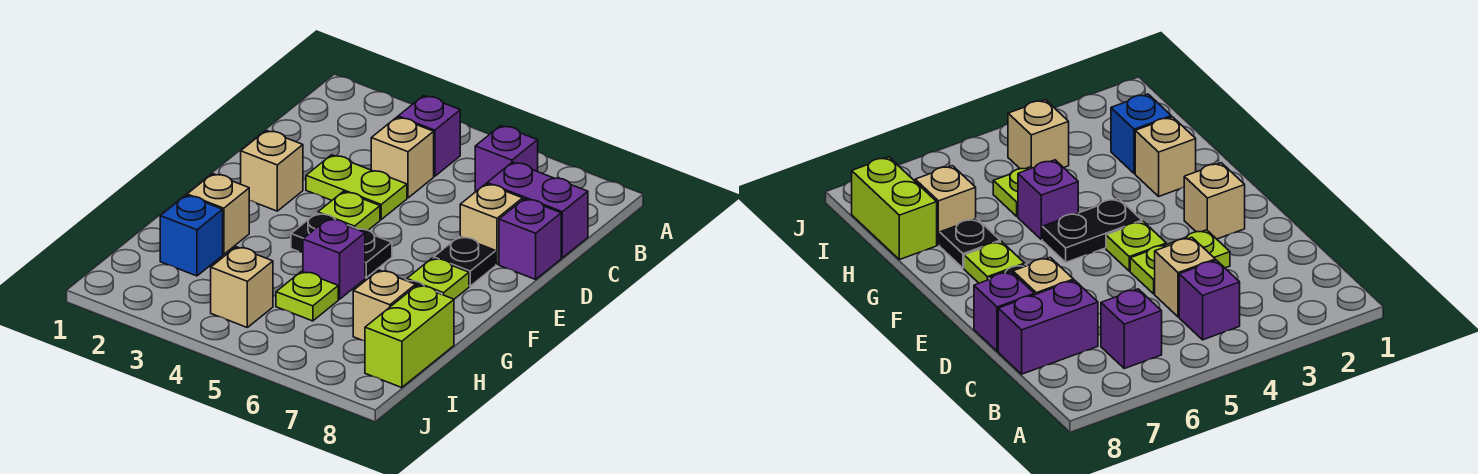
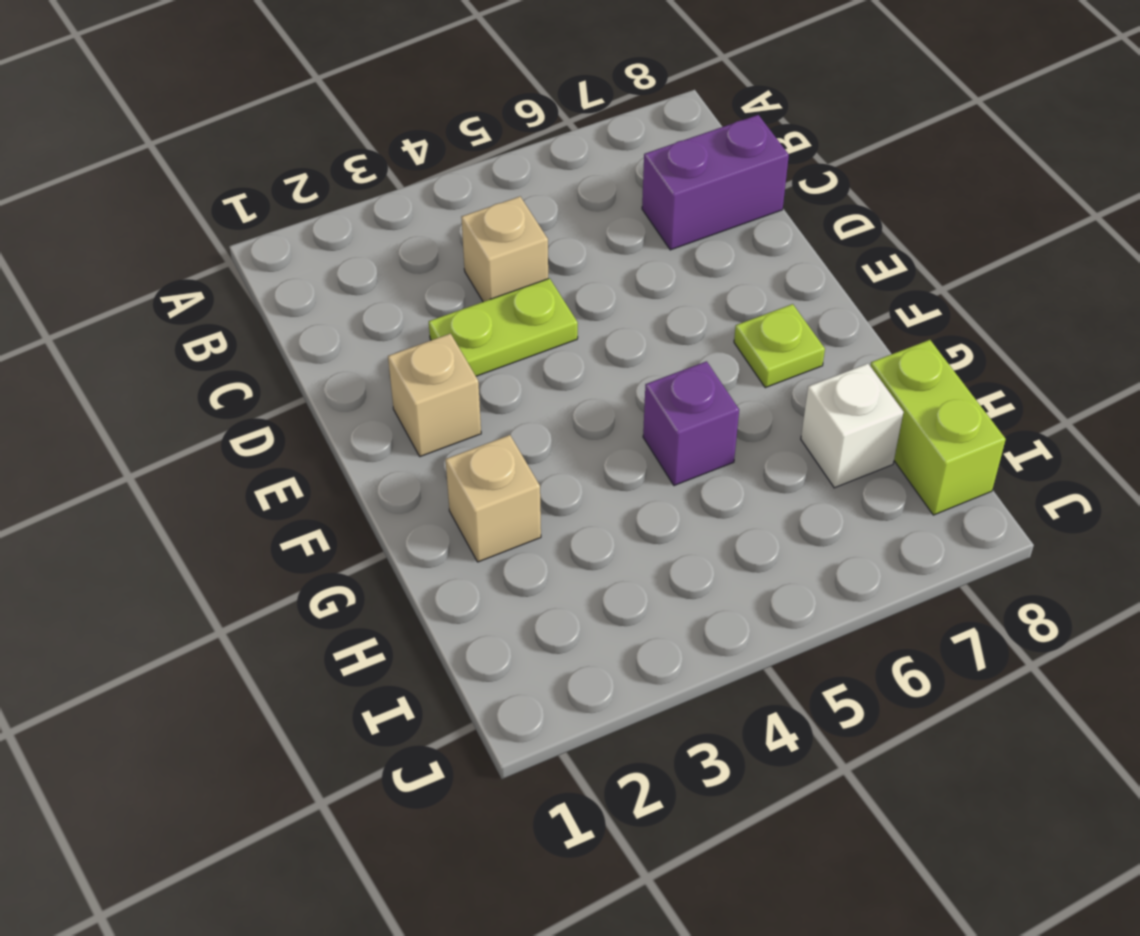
white 1x1 brick [801,364,903,488] -> tan 1x1 brick [353,270,416,341]
none -> purple 1x1 brick [398,96,460,176]
none -> purple 1x1 brick [475,126,538,192]
none -> tan 1x1 brick [460,184,523,264]

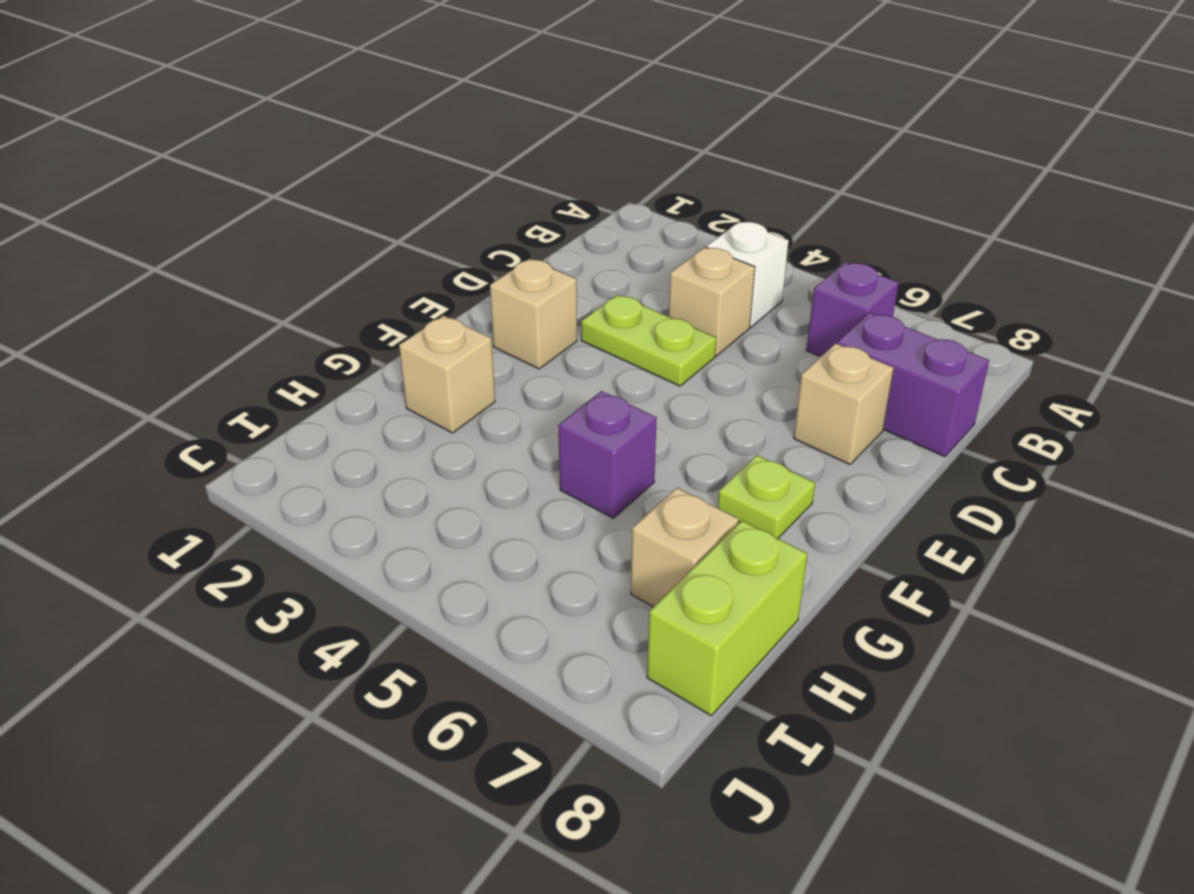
white 1x1 brick [707,222,789,327] -> purple 1x1 brick [398,96,460,176]
none -> purple 1x1 brick [499,199,561,279]
none -> lime 1x1 plate [318,192,380,230]
none -> black 1x1 plate [434,237,496,286]

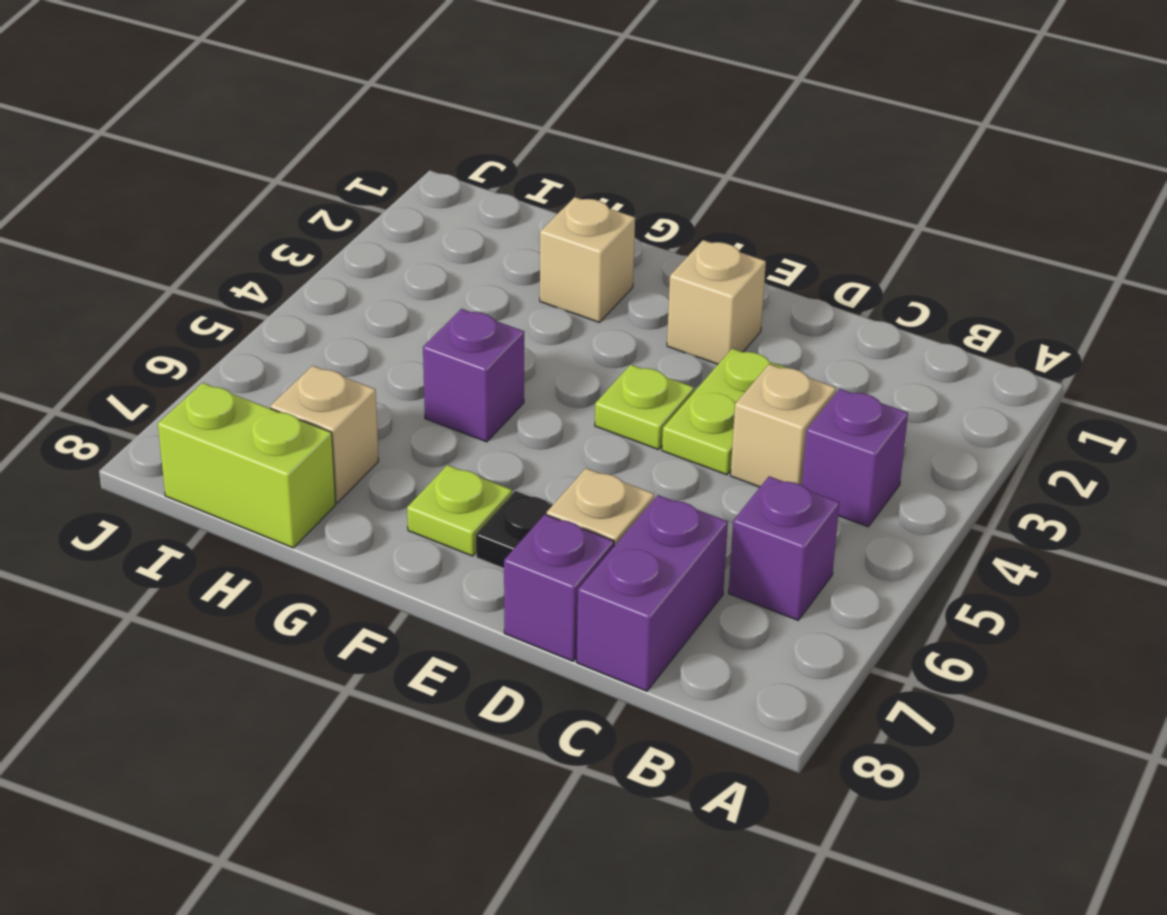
none -> black 1x2 plate [291,213,392,278]
none -> black 1x1 plate [940,218,1000,268]
none -> blue 1x1 brick [160,195,223,276]

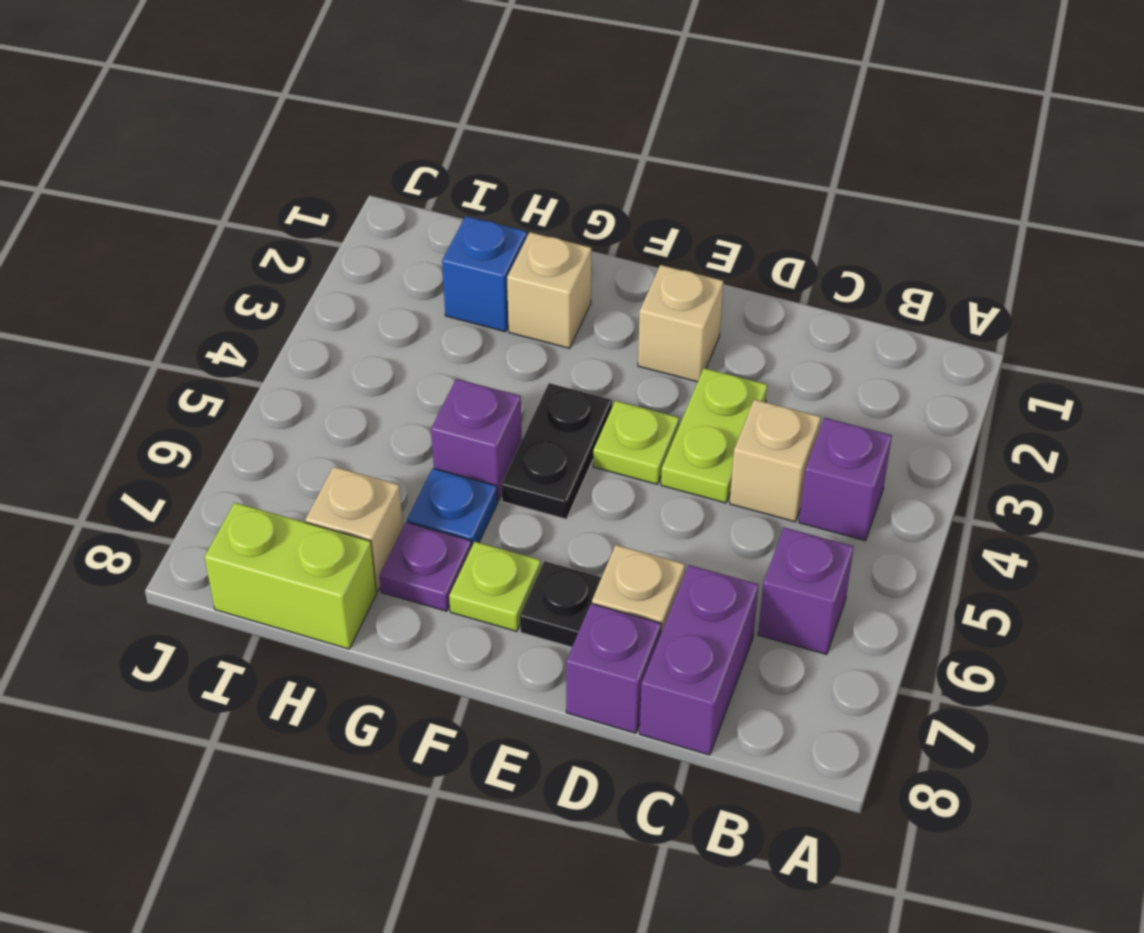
blue 1x1 plate [407,468,497,547] -> none
purple 1x1 plate [379,522,472,611] -> black 1x1 plate [940,218,1000,268]
none -> lime 1x1 plate [276,271,338,321]
none -> tan 1x1 brick [211,247,273,327]

